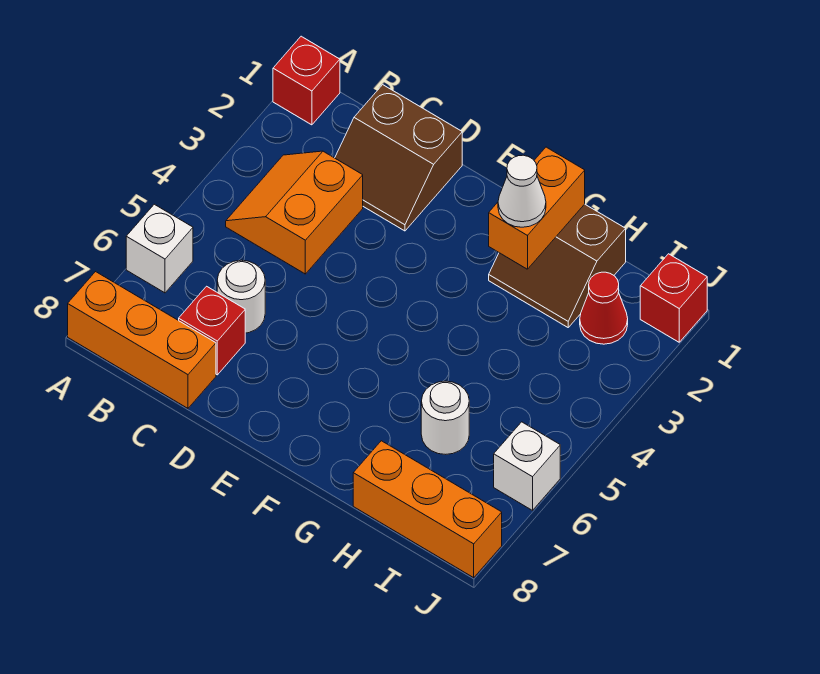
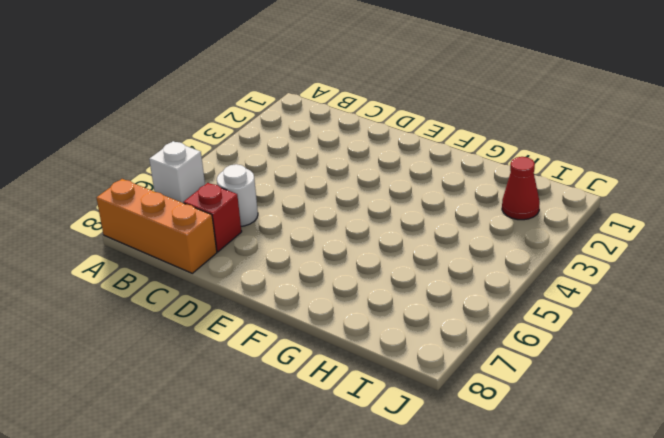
none -> red 1x1 brick [273,36,340,125]
none -> orange 2x2 slope [226,151,363,274]
none -> brown 2x2 slope [335,85,462,231]

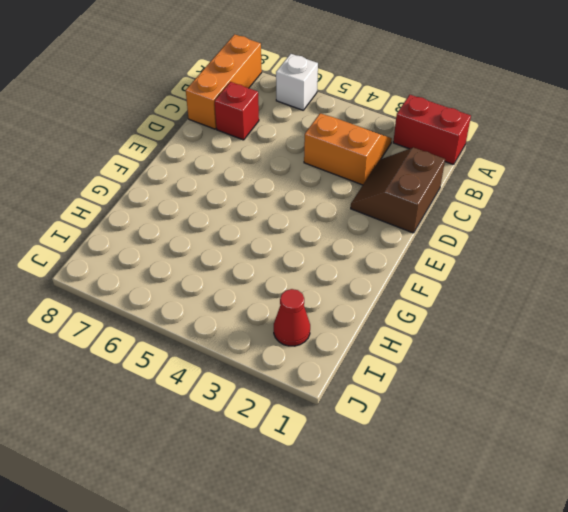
red 1x2 brick [393,95,471,165] -> red 1x1 brick [273,36,340,125]
none -> white 1x1 round brick [217,260,265,333]
none -> brown 2x2 slope [489,204,626,327]
none -> white 1x1 round brick [421,381,469,454]

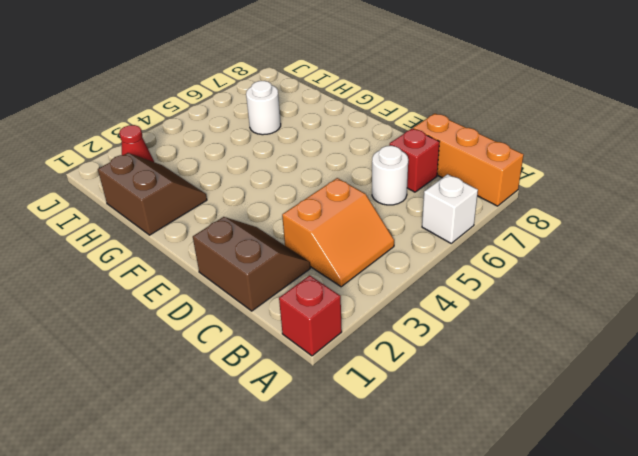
none -> orange 1x3 brick [353,441,502,578]
none -> red 1x1 brick [640,254,707,342]
none -> white 1x1 brick [494,422,560,510]

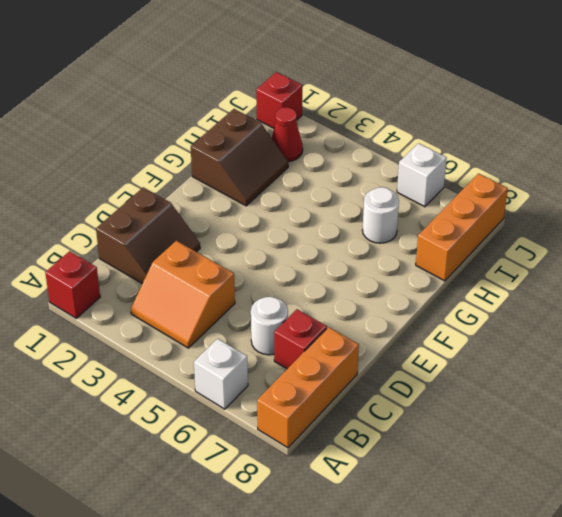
none -> orange 1x2 brick [489,147,585,269]
none -> white 1x1 cone [498,155,546,227]

